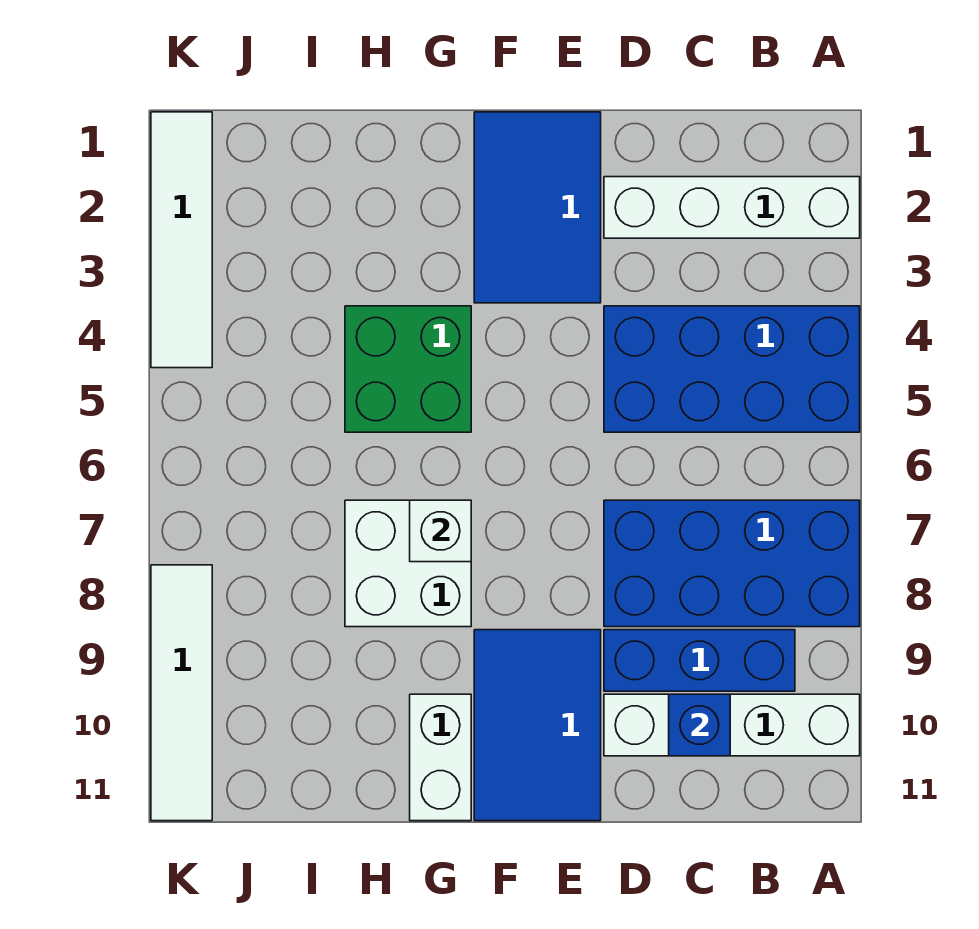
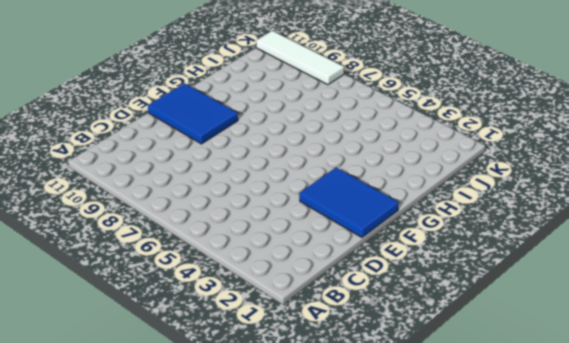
none -> white 1x4 brick [604,177,860,238]
none -> blue 2x4 brick [604,306,860,432]
none -> blue 2x4 brick [604,500,860,627]

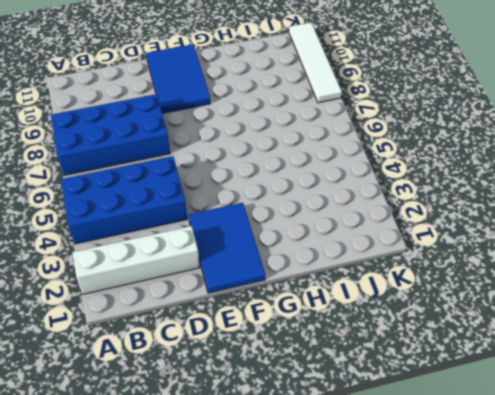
none -> white 1x4 brick [604,694,860,756]
none -> blue 1x3 brick [604,630,795,691]
none -> green 2x2 brick [345,306,471,432]

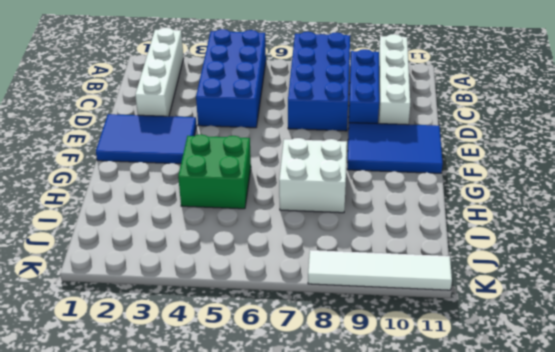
none -> white 1x2 brick [410,694,471,821]
none -> white 1x4 tile [151,112,212,368]
none -> blue 1x1 brick [669,694,730,756]

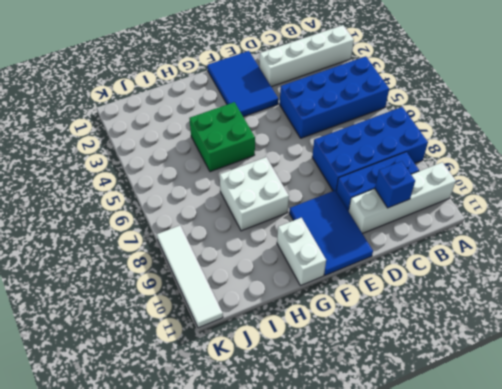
none -> white 1x4 tile [151,112,212,368]
none -> white 1x1 brick [410,500,471,562]

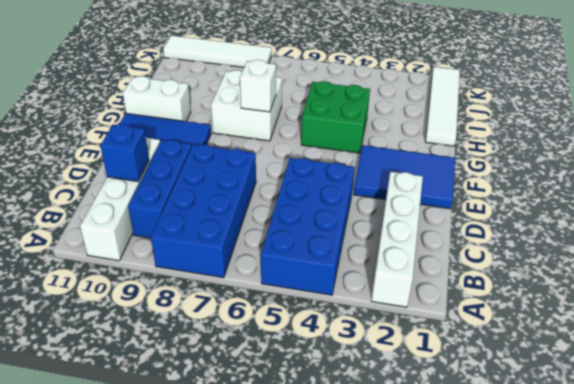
white 1x4 tile [425,67,460,146] -> white 1x4 tile turned to [151,112,212,368]

